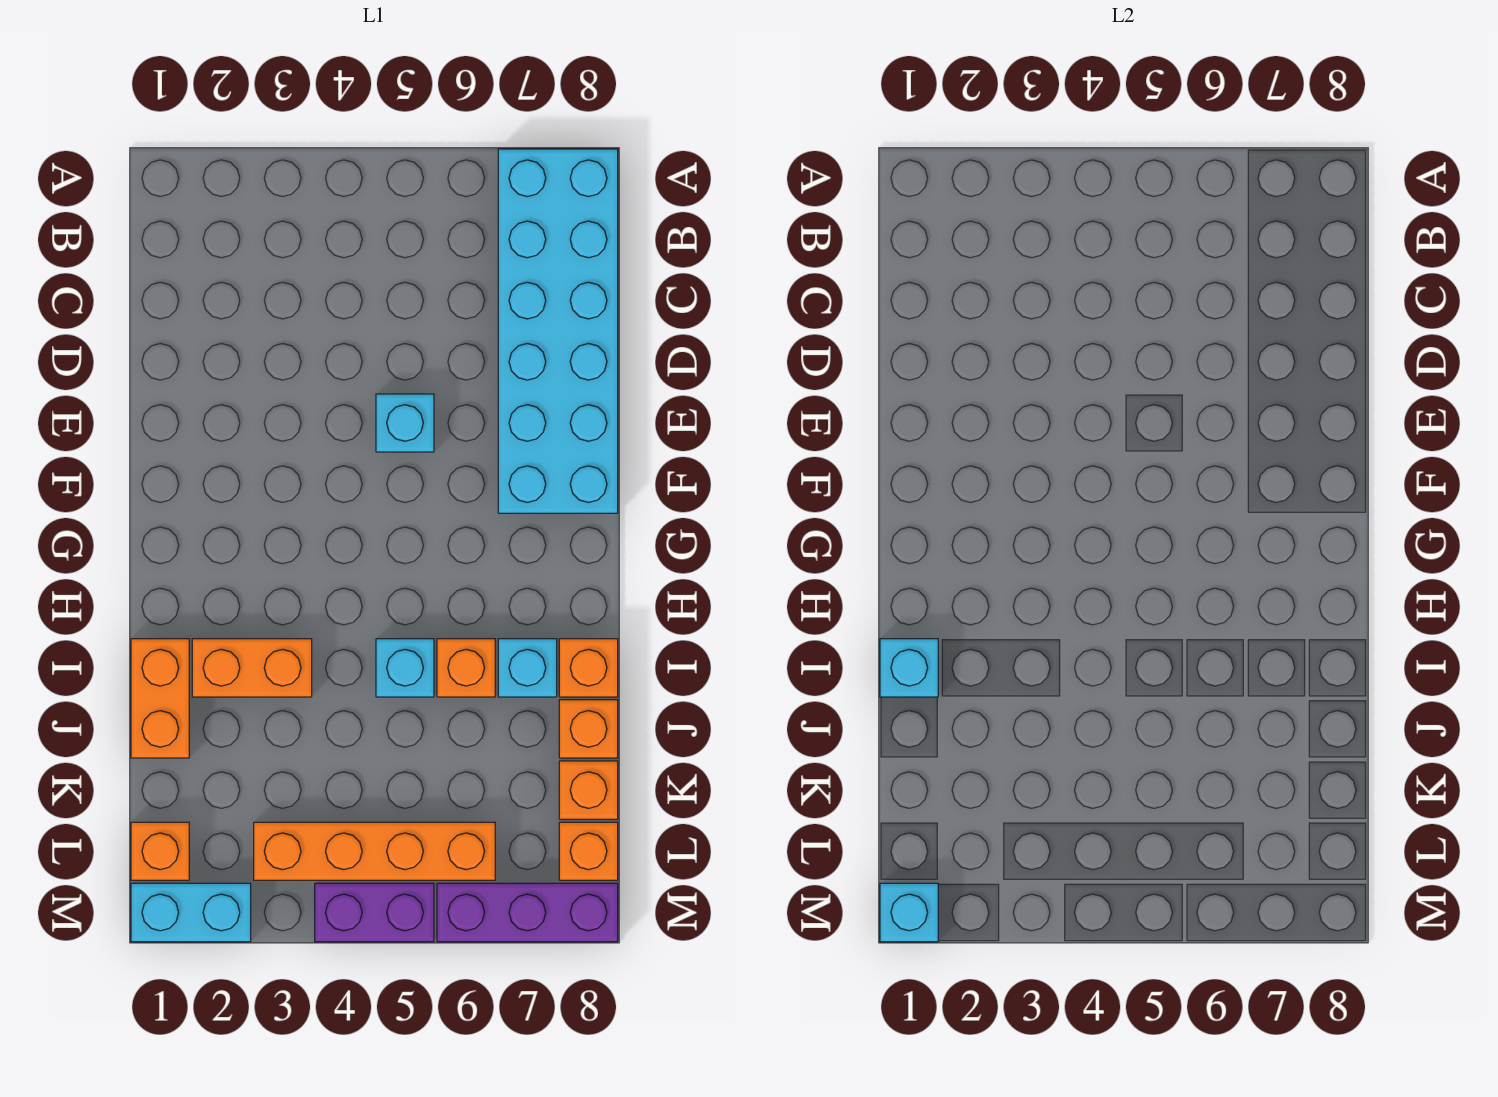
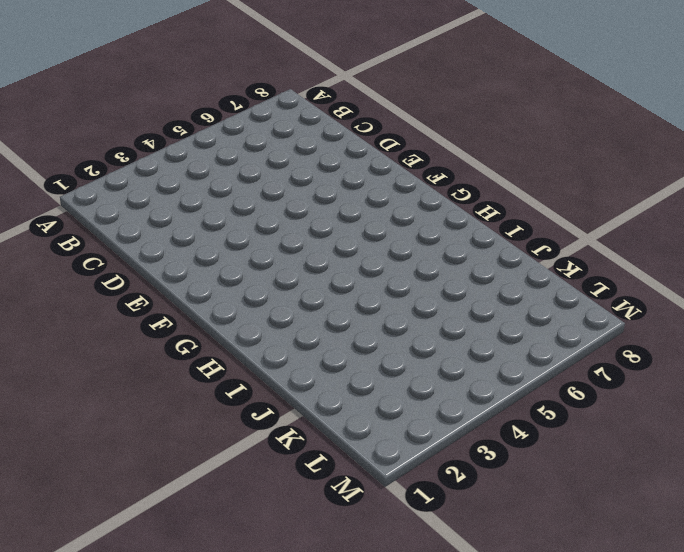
none -> cyan 2x6 brick [498,149,618,513]
none -> cyan 1x1 brick [376,394,434,452]
none -> orange 1x2 brick [131,639,189,758]

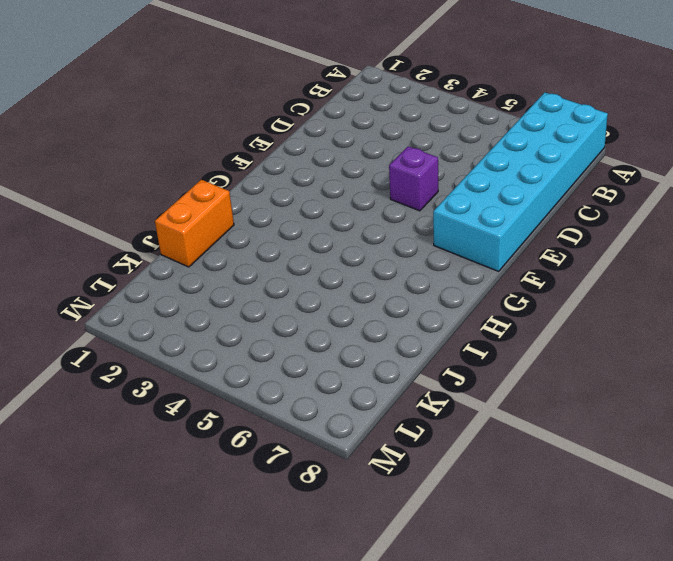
purple 1x1 brick [389,146,438,211] -> cyan 1x1 brick [376,394,434,452]
none -> orange 1x2 brick [192,639,312,697]
none -> cyan 1x1 brick [376,639,434,697]
none -> orange 1x1 brick [437,639,495,697]

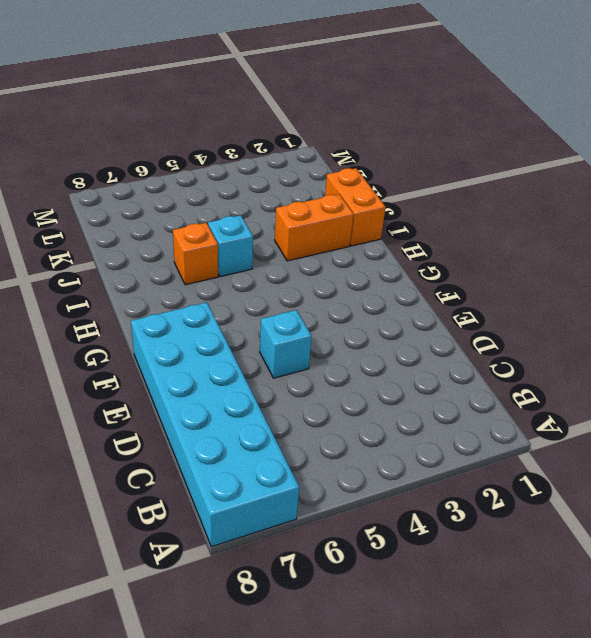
none -> cyan 1x1 brick [498,639,557,697]
none -> orange 1x1 brick [559,639,618,697]
none -> orange 1x1 brick [559,700,618,758]

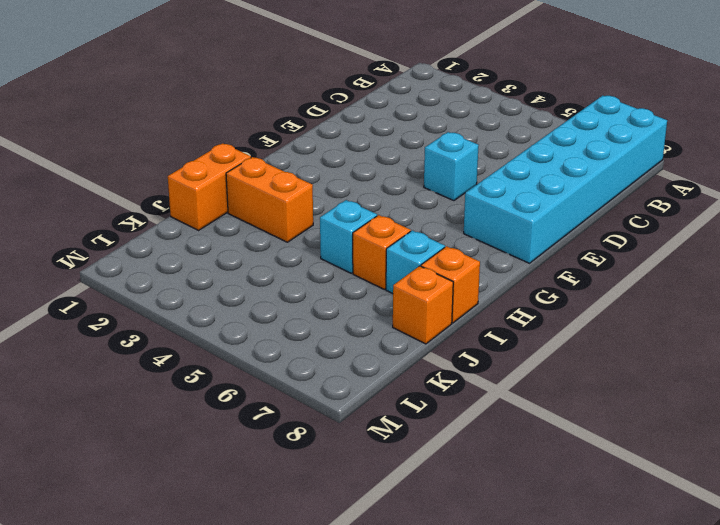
none -> orange 1x1 brick [559,761,618,819]
none -> orange 1x1 brick [131,822,189,880]
none -> orange 1x4 brick [254,822,495,880]

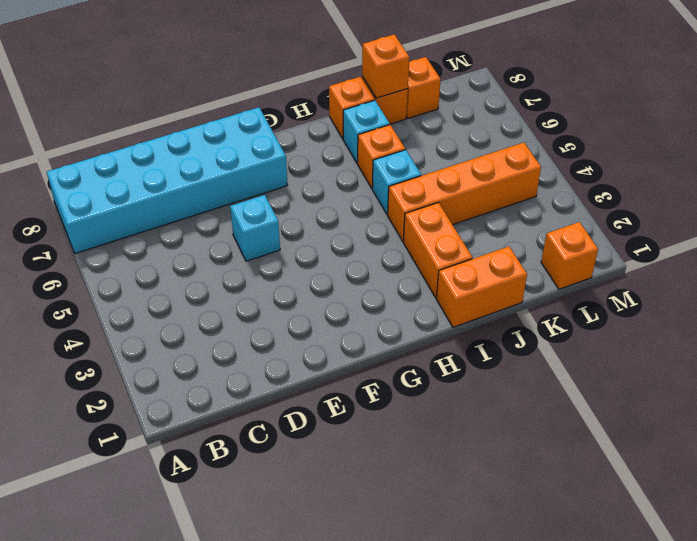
orange 1x4 brick [388,143,541,241] -> orange 1x4 brick turned to [254,822,495,880]
orange 1x1 brick [362,34,409,98] -> orange 1x1 brick moved to [559,822,618,880]
none -> cyan 1x2 brick [131,883,251,942]
none -> purple 1x2 brick [315,883,434,942]
none -> purple 1x3 brick [437,883,618,942]

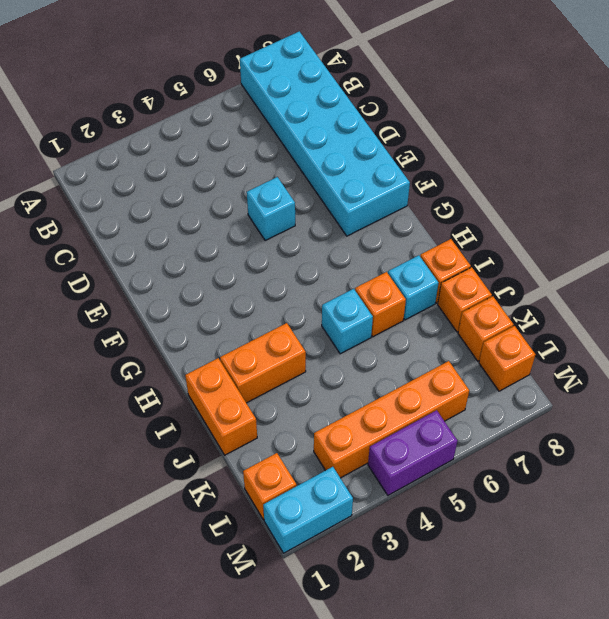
none -> purple 1x3 brick [437,883,618,942]
none -> cyan 1x1 brick [880,639,938,697]
none -> cyan 1x1 brick [880,883,938,942]

